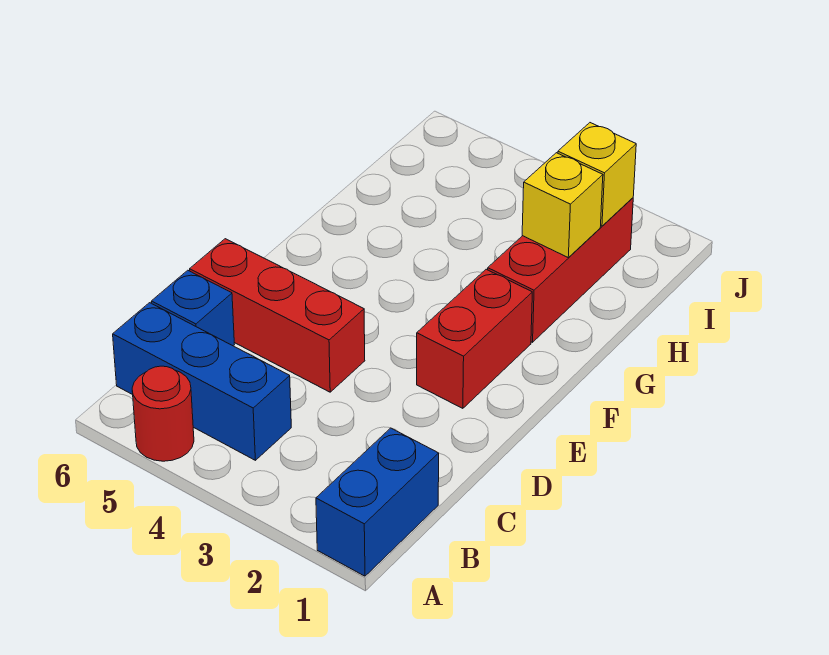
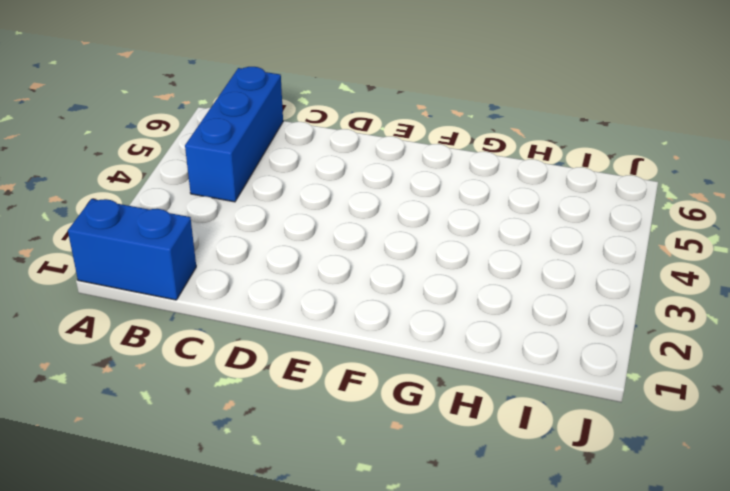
none -> red 1x1 round brick [132,366,194,461]
none -> blue 1x1 brick [151,270,234,346]

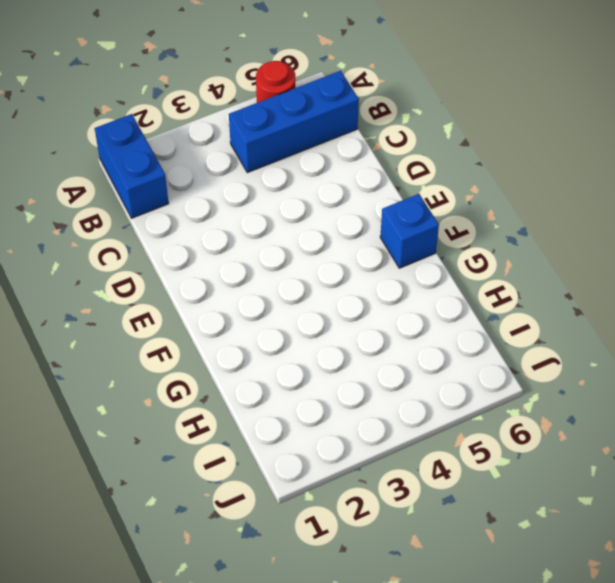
blue 1x1 brick [380,194,439,268] -> blue 1x1 brick moved to [151,270,234,346]
none -> red 1x3 brick [190,239,365,392]
none -> red 1x2 brick [417,269,532,408]

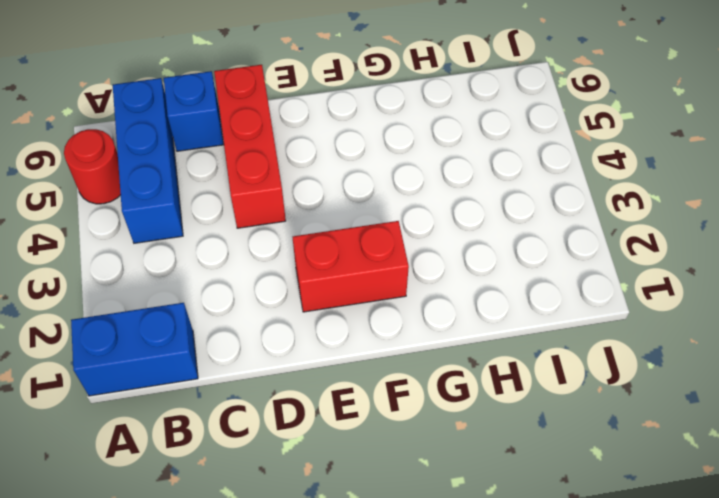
none -> red 1x3 brick [488,198,633,342]
none -> yellow 1x1 brick [522,153,603,257]

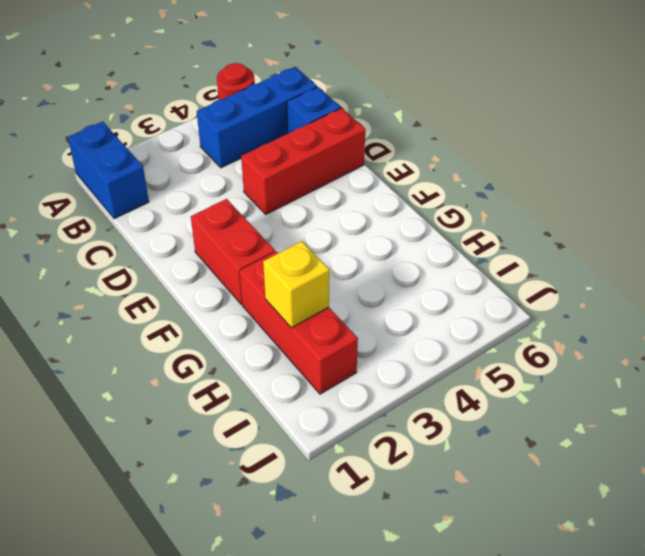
none -> yellow 1x1 brick [558,123,636,226]

